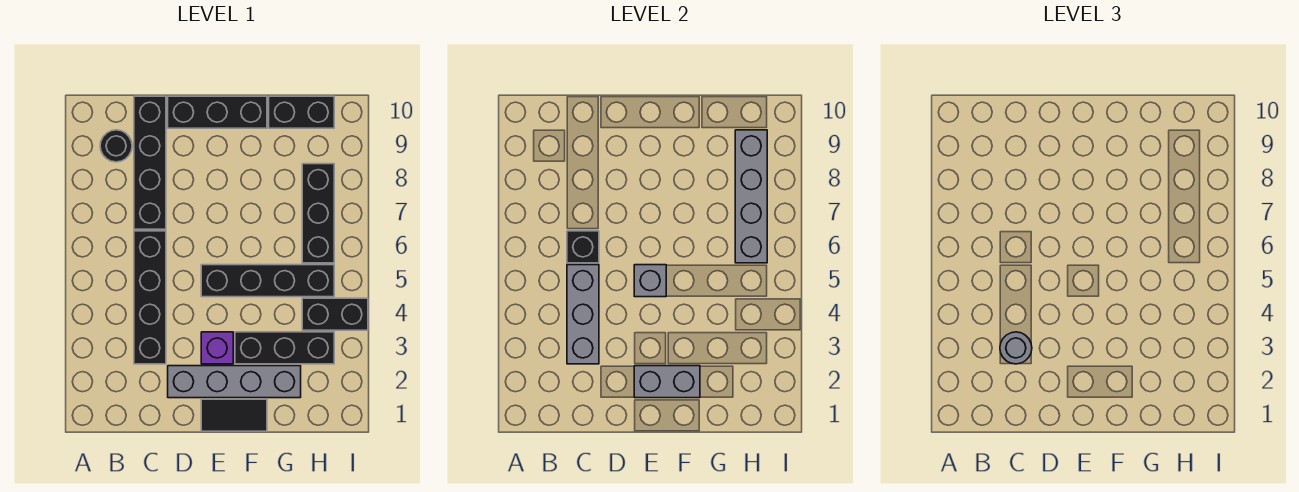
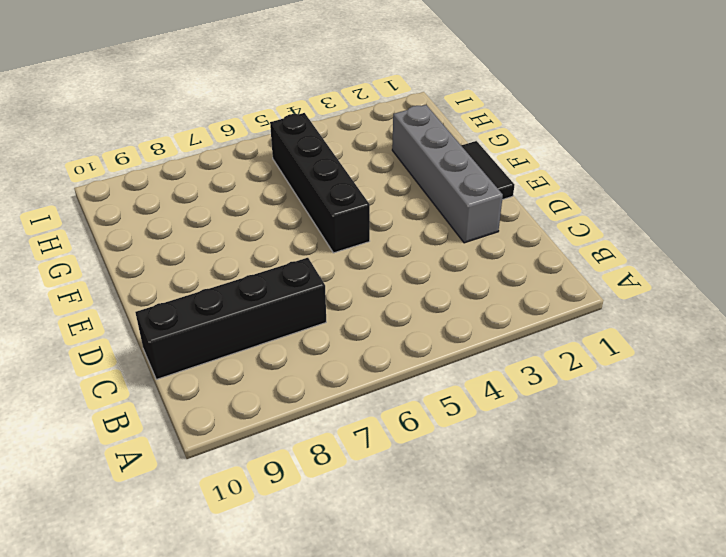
none -> black 1x1 round brick [100,130,132,162]
none -> black 1x4 brick [134,231,166,364]
none -> black 1x3 brick [168,96,267,128]

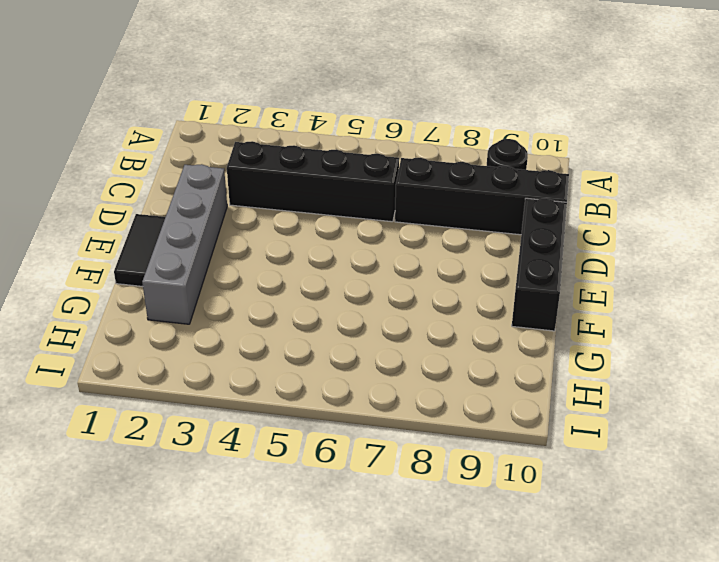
none -> purple 1x1 brick [201,332,233,364]
none -> black 1x4 brick [201,265,334,297]
none -> black 1x3 brick [235,332,334,364]

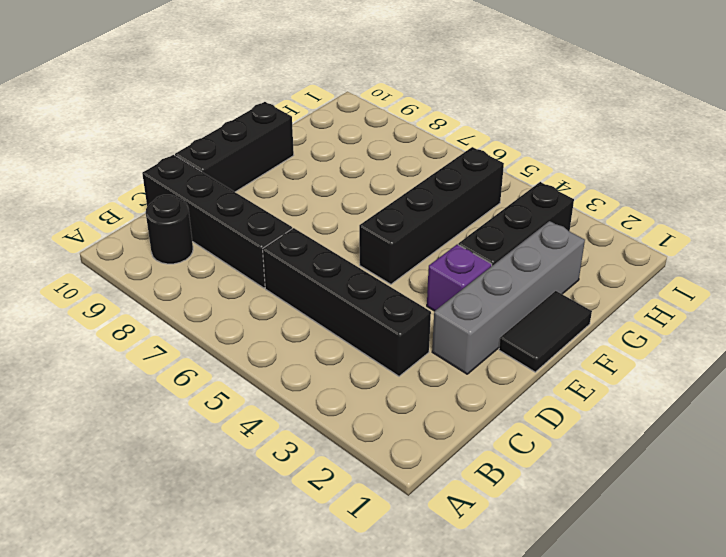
none -> black 1x2 brick [269,96,334,128]
none -> black 1x2 brick [302,298,368,330]
none -> black 1x3 brick [302,164,334,263]

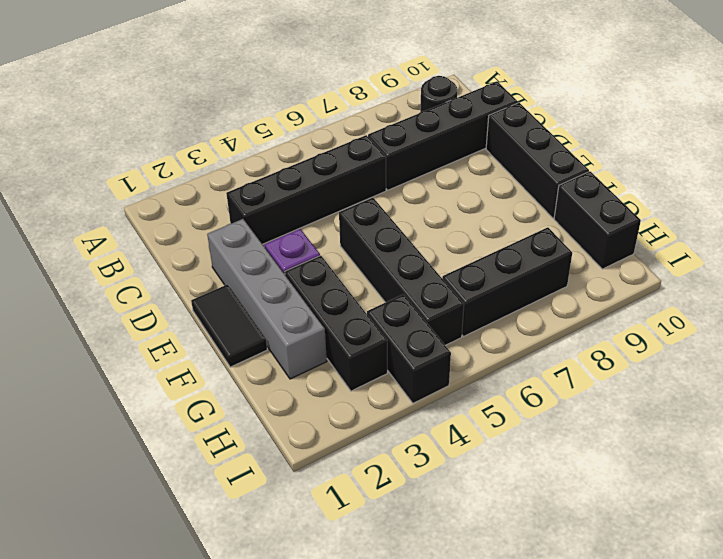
none -> grey 1x3 brick [567,265,599,364]
none -> black 1x1 brick [567,231,599,263]
none -> grey 1x2 brick [634,366,700,398]

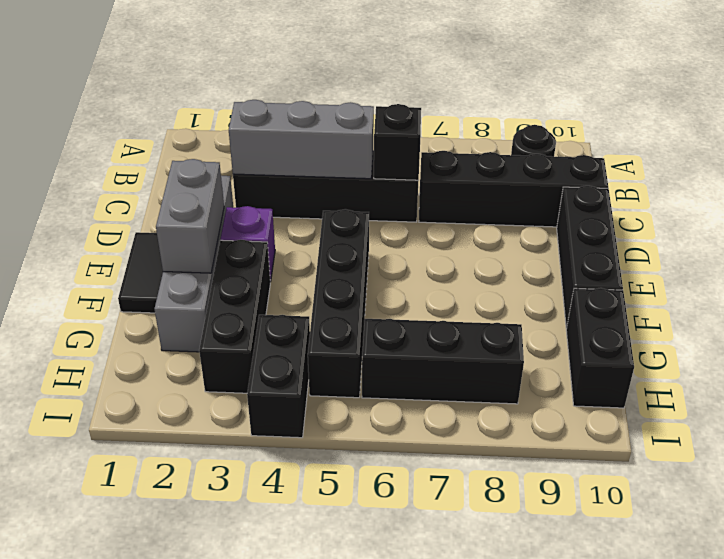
none -> grey 1x1 brick [634,265,666,297]
none -> grey 1x4 brick [735,130,767,263]
none -> grey 1x1 round brick [1000,332,1032,364]

